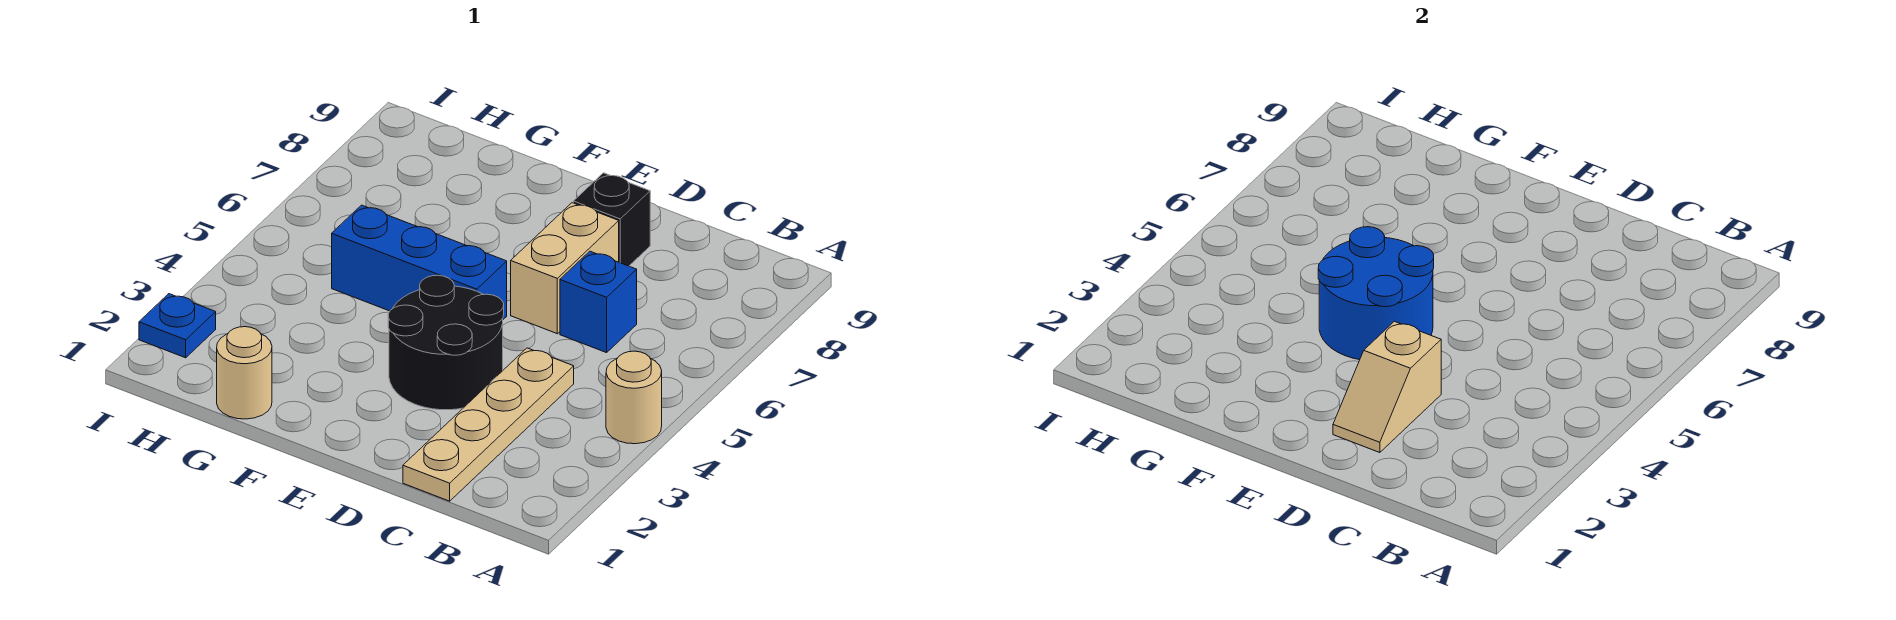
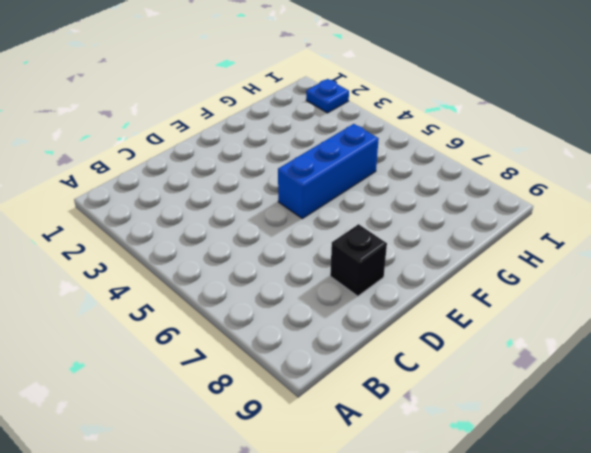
none -> tan 1x1 round brick [606,351,662,444]
none -> tan 1x4 plate [403,348,574,501]

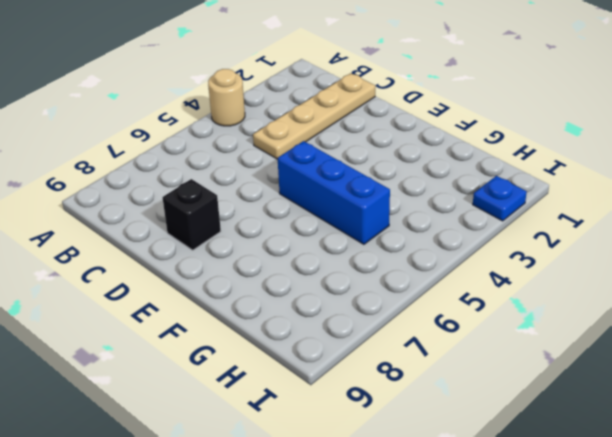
none -> blue 1x1 brick [560,251,637,353]
none -> black 2x2 round brick [388,275,504,410]

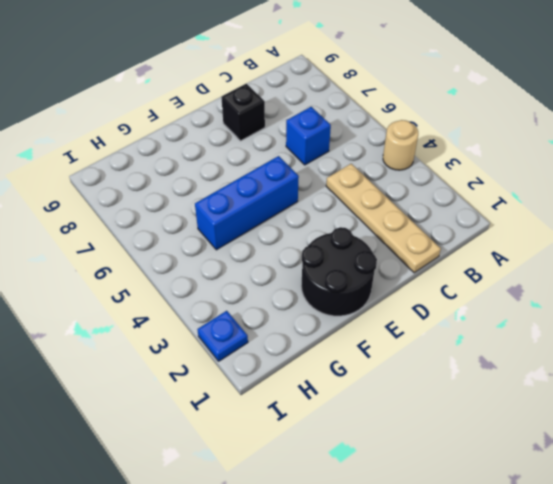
black 2x2 round brick [301,227,377,316] -> black 2x2 round brick moved to [388,275,504,410]
none -> tan 1x2 brick [511,203,619,334]
none -> tan 1x1 round brick [217,327,272,419]

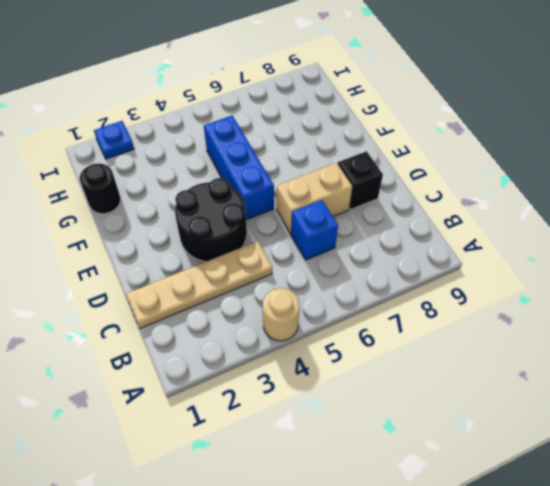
black 1x1 round brick [80,164,121,214] -> tan 1x1 round brick [217,327,272,419]
none -> tan 1x2 slope [1333,321,1441,453]
none -> blue 2x2 round brick [1318,227,1434,360]

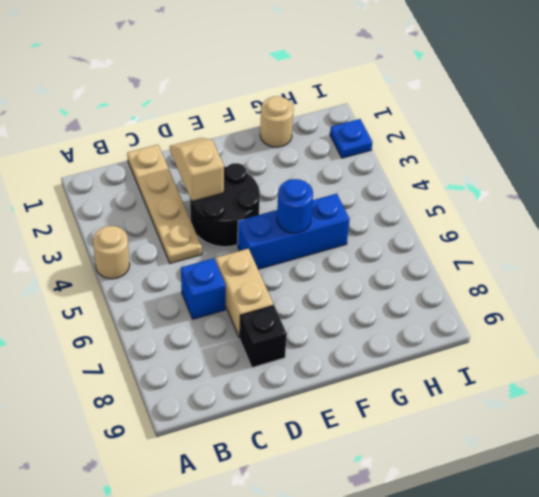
blue 1x1 round brick [277,179,313,233] -> blue 2x2 round brick [1318,227,1434,360]

